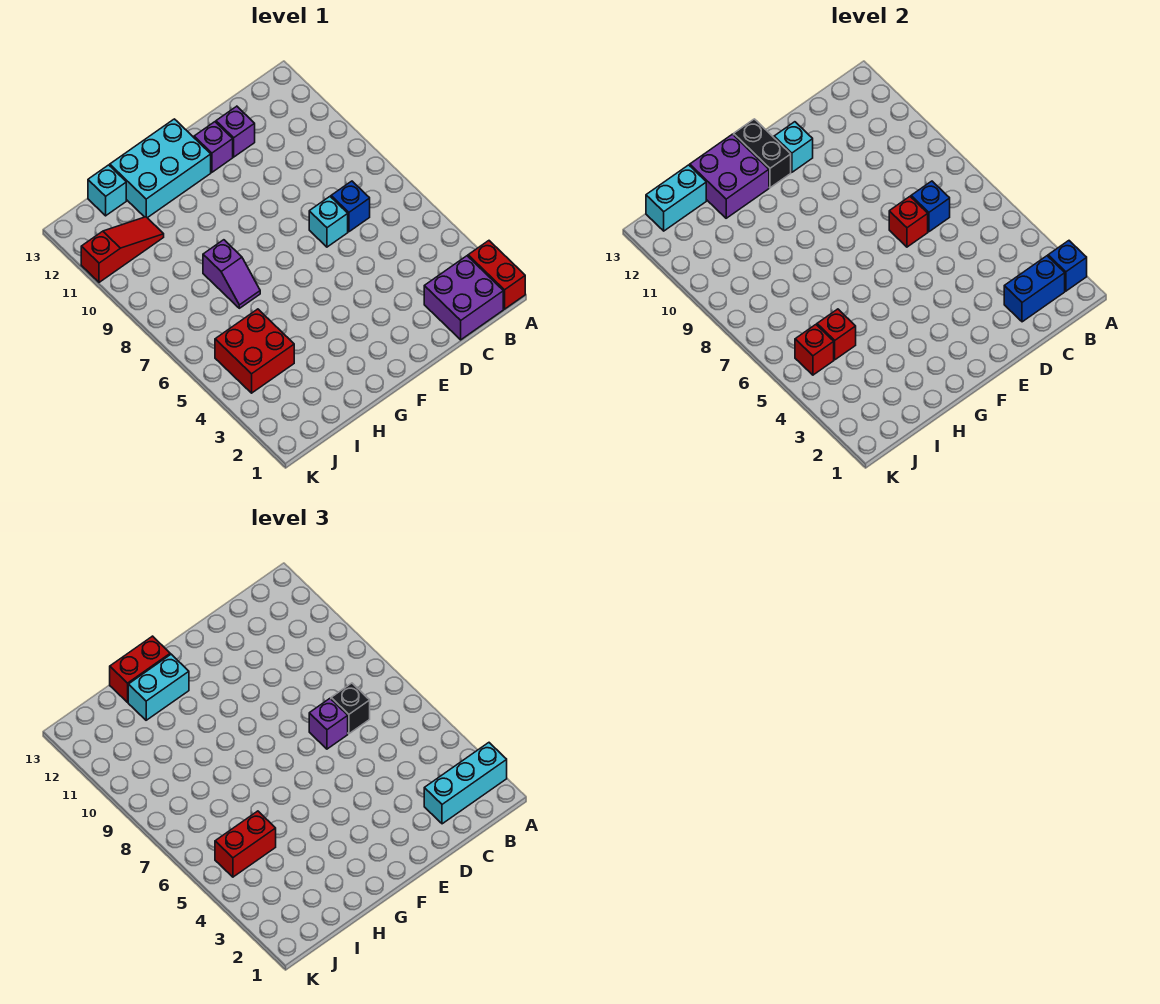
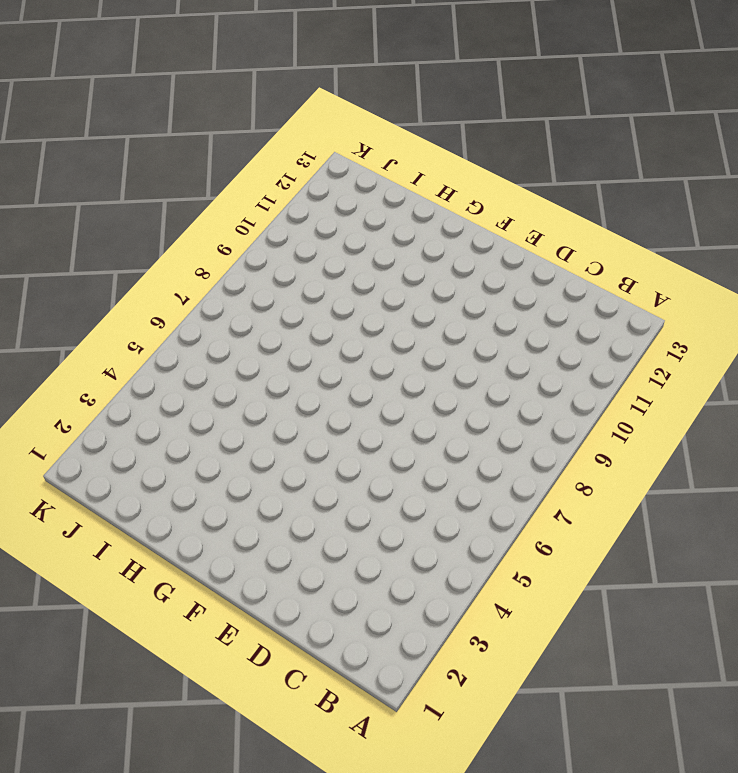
none -> red 1x2 brick [468,241,525,309]
none -> purple 2x2 brick [424,256,503,340]
none -> blue 1x1 brick [331,181,370,232]

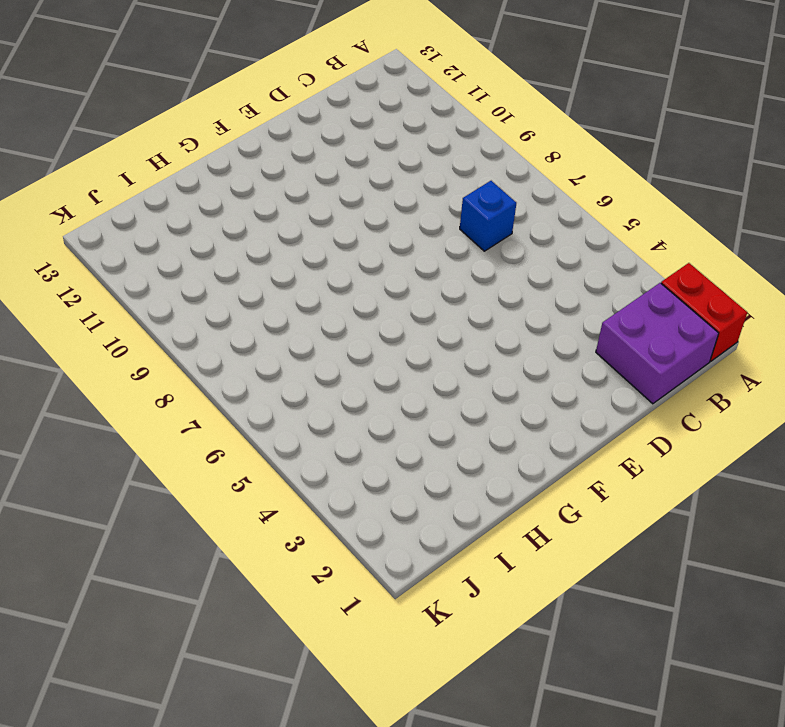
none -> cyan 1x1 brick [309,197,348,247]
none -> purple 1x1 brick [216,106,255,157]
none -> purple 1x1 brick [194,122,233,172]

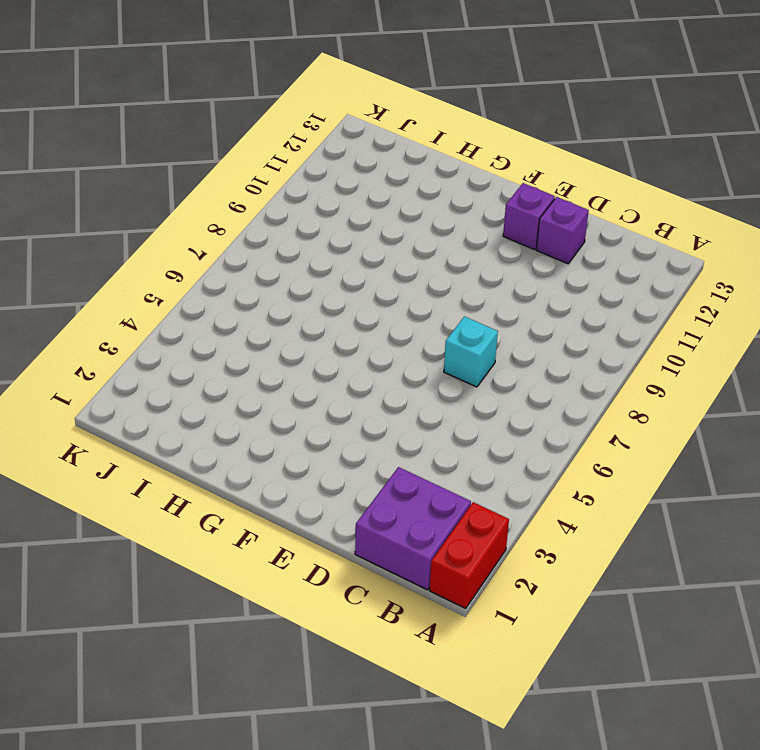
none -> blue 1x1 brick [331,181,370,232]
none -> cyan 2x3 brick [110,119,211,218]
none -> purple 1x2 slope [203,240,260,308]

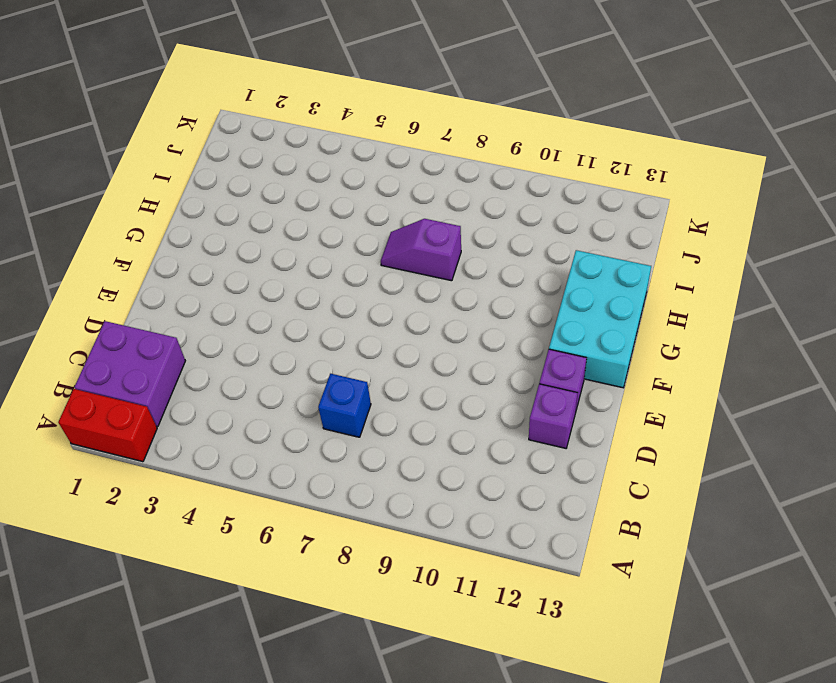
none -> cyan 1x1 brick [309,197,348,247]
none -> red 2x2 brick [215,309,294,393]
none -> red 1x3 slope [81,217,164,282]

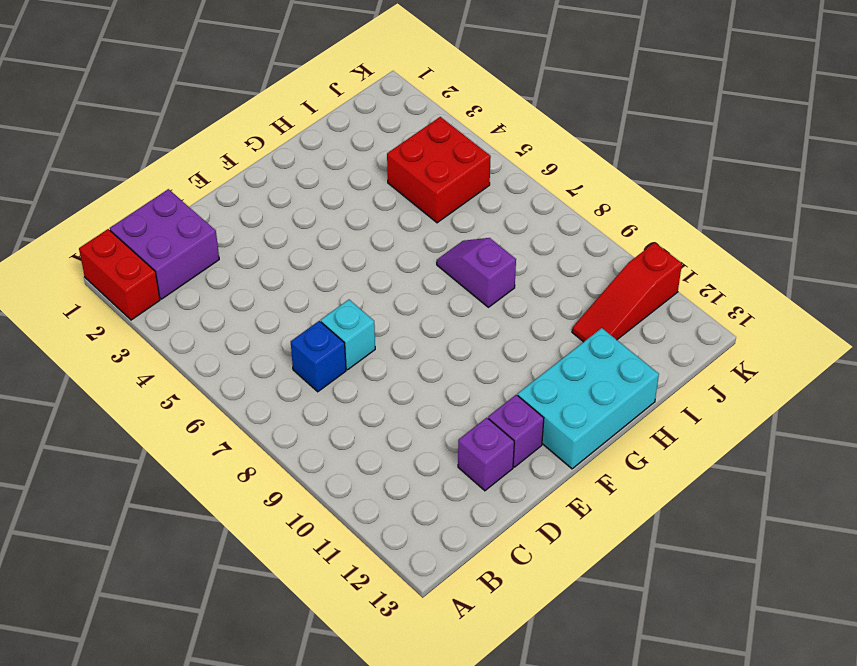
none -> cyan 1x1 brick [88,165,126,216]
none -> blue 1x1 brick [1048,241,1087,291]
none -> blue 1x2 brick [1004,256,1065,322]

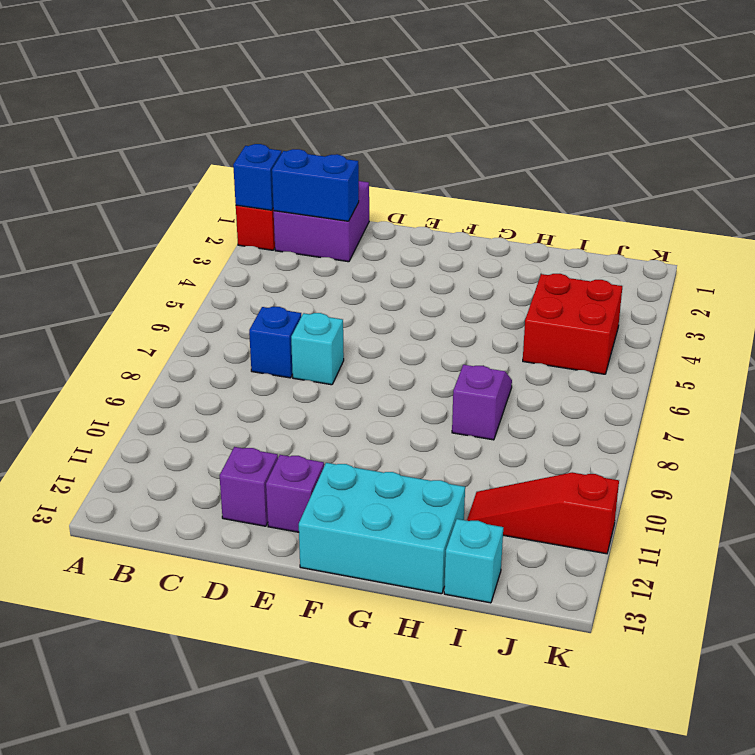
none -> blue 1x1 brick [911,181,950,232]
none -> red 1x1 brick [889,197,928,247]
none -> cyan 1x1 brick [774,122,813,172]

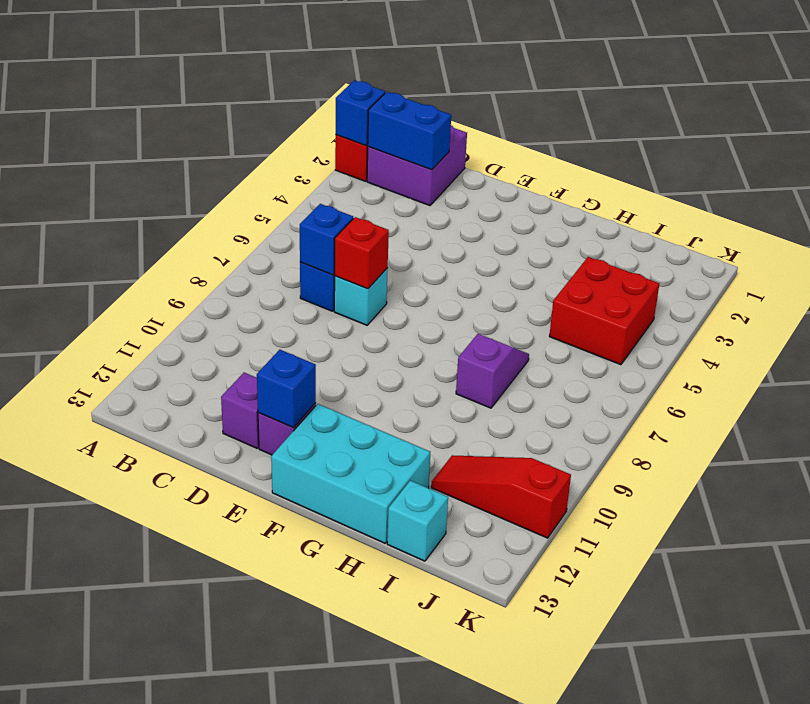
blue 1x1 brick [257,350,316,427] -> cyan 1x1 brick [774,122,813,172]
none -> black 1x2 brick [734,119,791,188]
none -> purple 2x2 brick [690,134,769,218]
none -> red 1x1 brick [817,309,856,360]

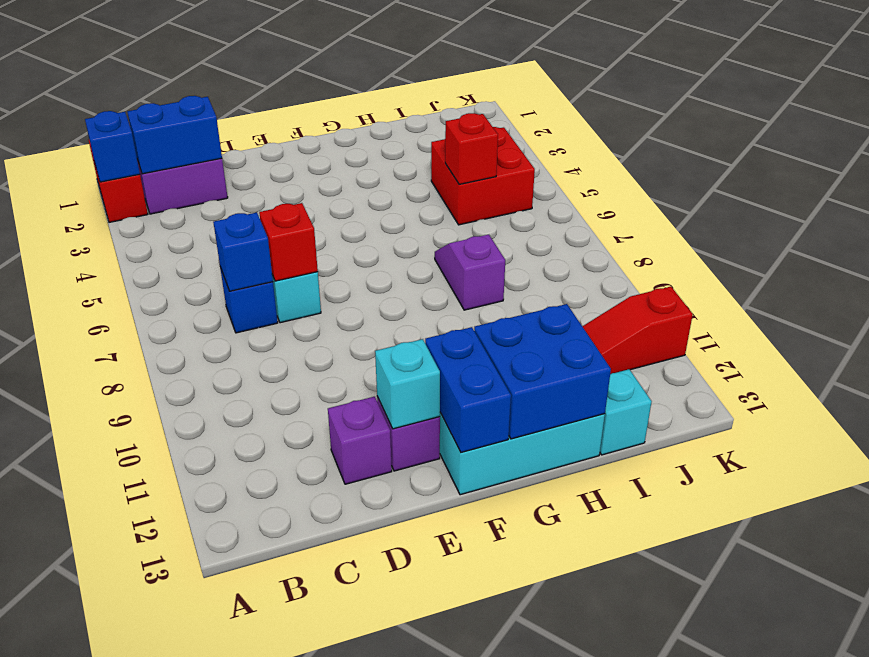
blue 1x2 brick [425,327,511,452] -> black 1x2 brick [734,119,791,188]
blue 2x2 brick [474,304,611,439] -> purple 2x2 brick [690,134,769,218]
none -> cyan 1x2 brick [646,165,706,231]
none -> red 1x1 brick [795,325,834,375]
none -> cyan 1x3 brick [424,743,507,824]

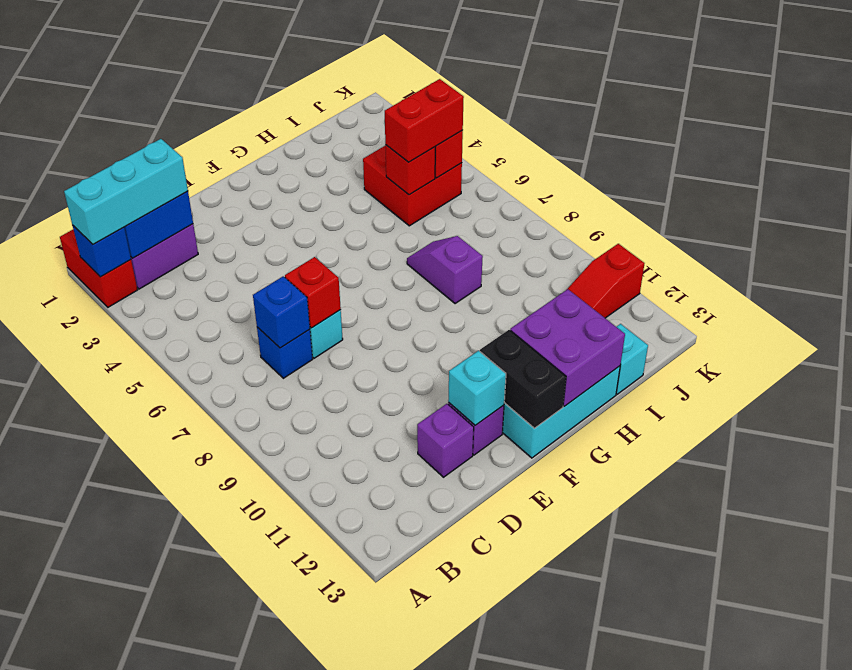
none -> cyan 1x2 brick [646,165,706,231]
none -> black 1x1 brick [331,683,370,734]
none -> purple 1x1 brick [309,699,348,749]

